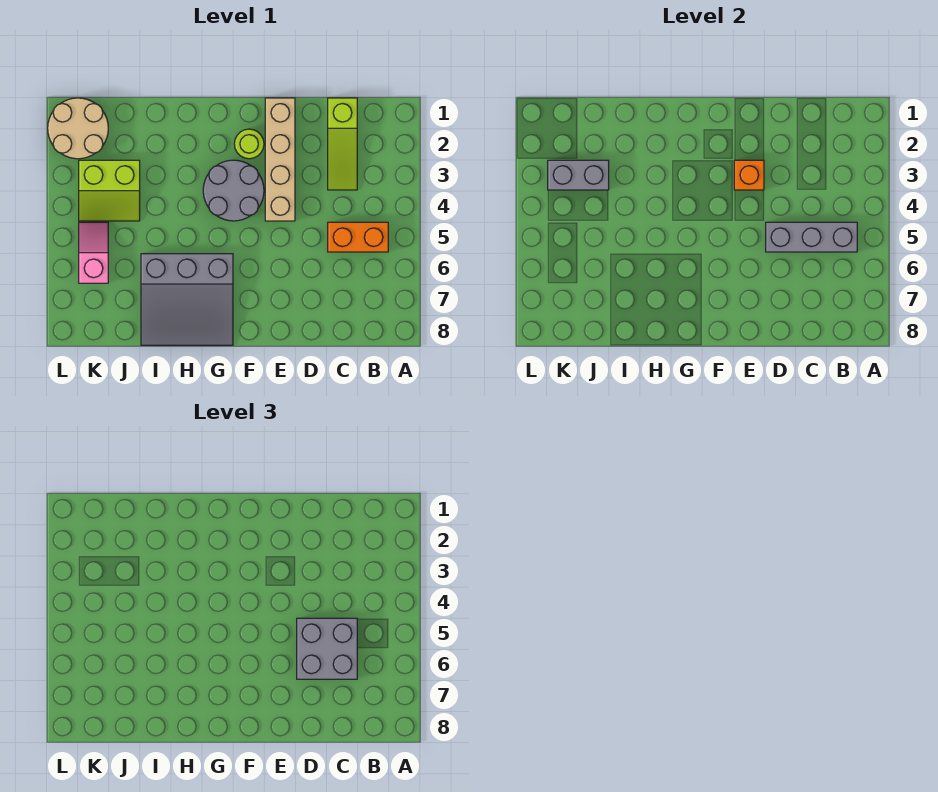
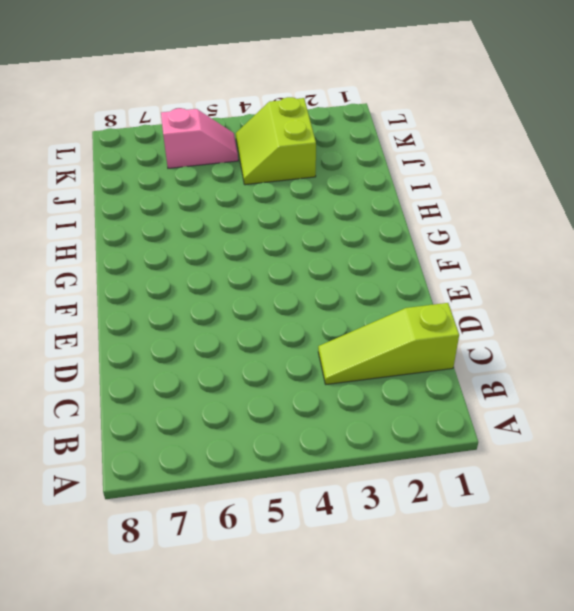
none -> orange 1x2 brick [328,222,388,252]
none -> tan 1x4 brick [265,98,295,221]
none -> lime 1x1 round brick [234,129,264,159]

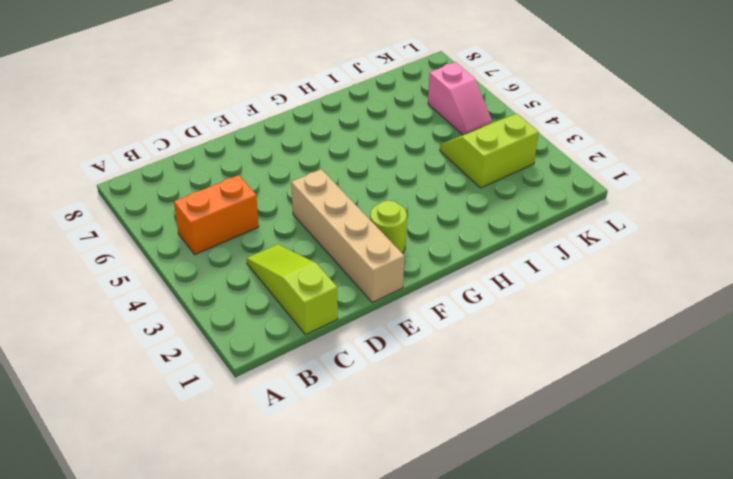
none -> grey 2x2 round brick [203,160,264,221]
none -> grey 3x3 slope [141,254,233,345]
none -> tan 2x2 round brick [48,98,108,159]

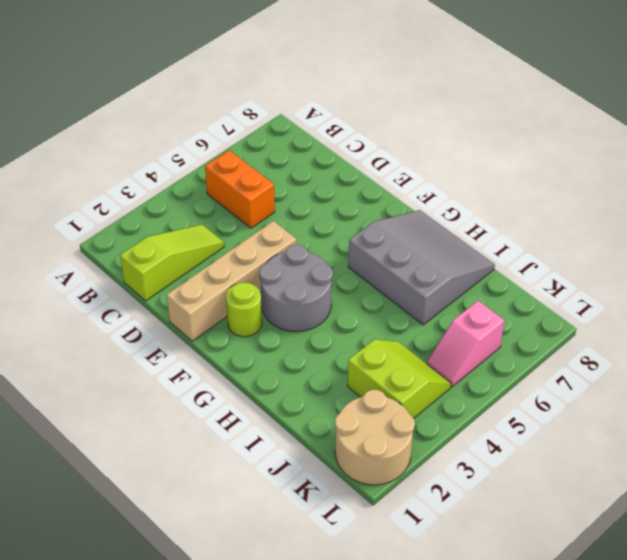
none -> grey 1x3 brick [766,222,857,252]
none -> orange 1x1 brick [734,160,764,190]
none -> grey 1x2 brick [548,160,609,190]

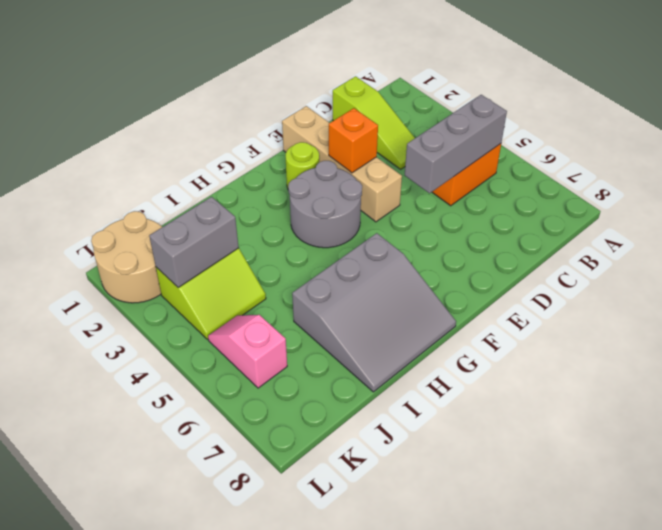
none -> grey 2x2 brick [297,618,357,679]

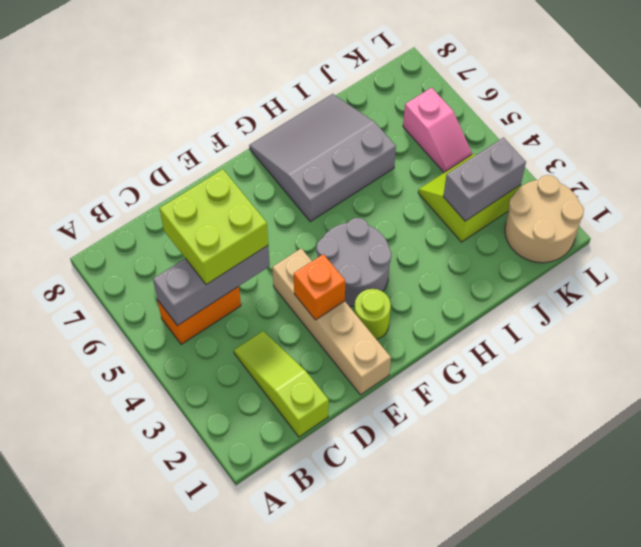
lime 2x2 brick [160,169,268,285] -> grey 2x2 brick [297,618,357,679]

